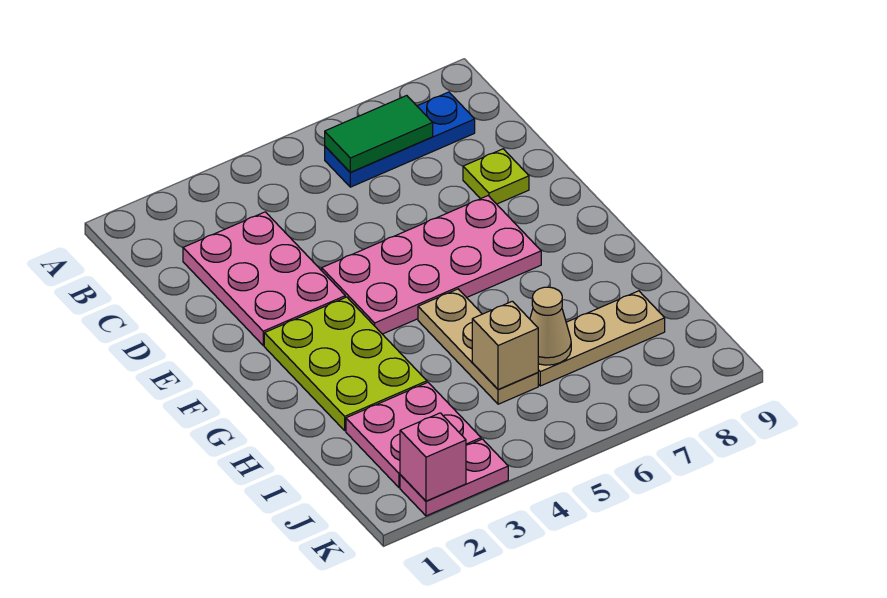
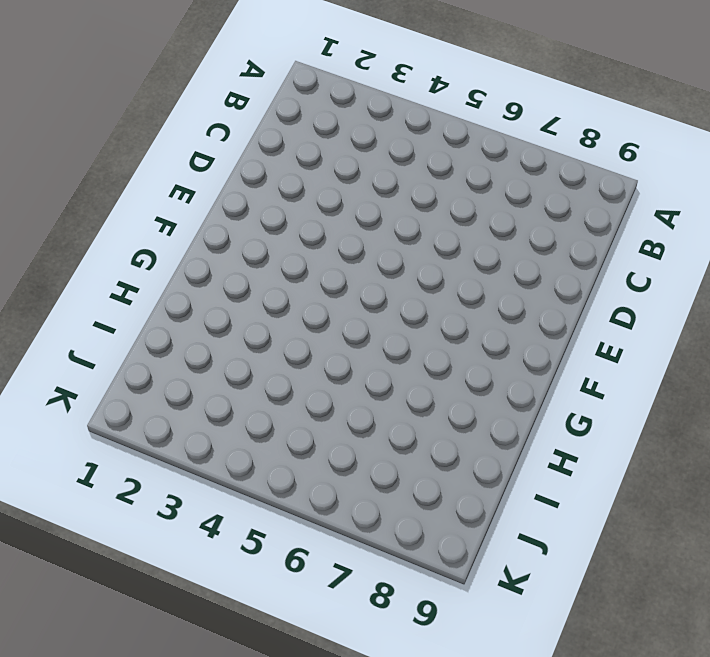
none -> blue 1x3 plate [325,92,475,187]
none -> pink 2x3 plate [183,212,345,345]
none -> lime 1x1 plate [463,149,529,204]

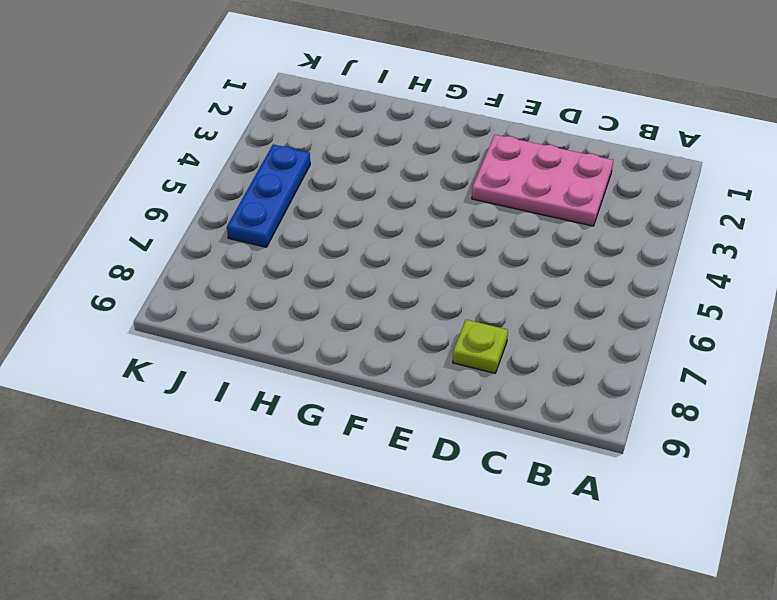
blue 1x3 plate [227,145,310,247] -> blue 1x3 plate moved to [325,92,475,187]
none -> pink 2x4 plate [322,196,541,334]
none -> lime 2x3 plate [264,297,427,431]
none -> tan 1x3 plate [418,289,538,404]

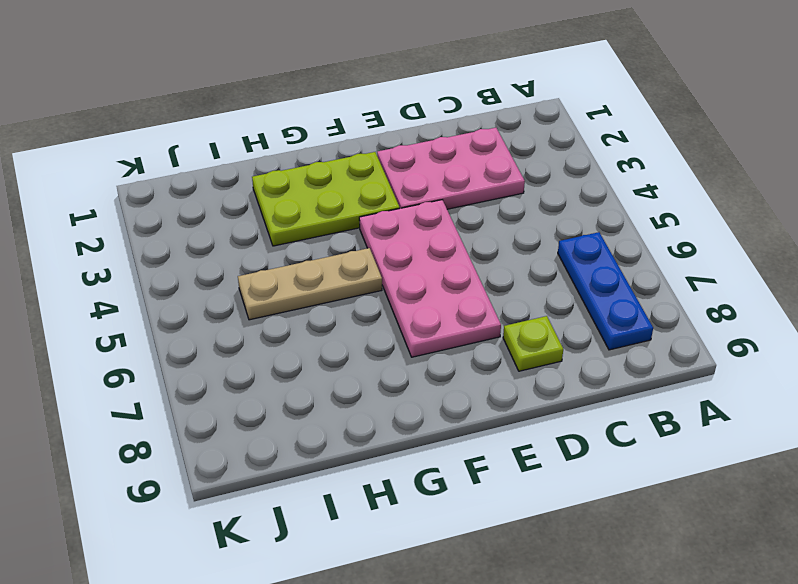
none -> pink 2x2 plate [346,382,481,487]
none -> tan 1x3 plate [538,291,665,386]
none -> pink 1x2 plate [400,439,508,516]

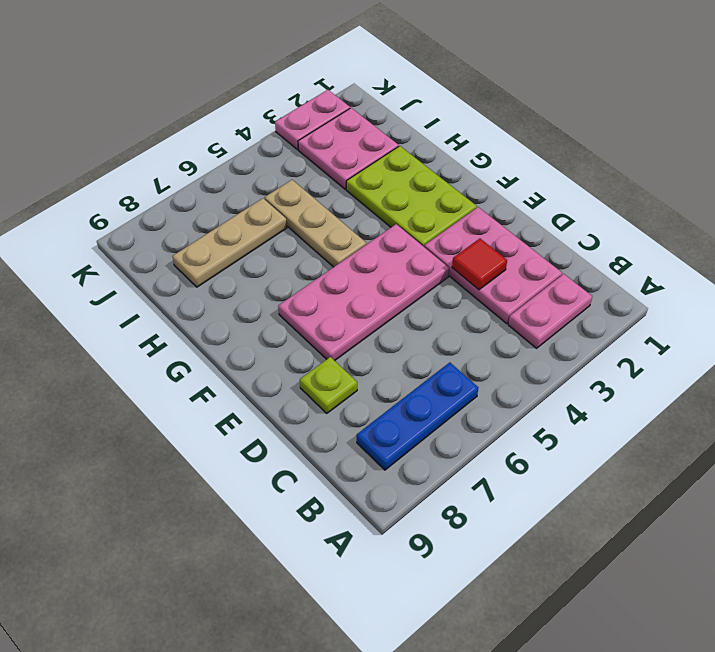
pink 1x2 plate [508,274,592,348] -> none
red 1x1 tile [452,239,507,290] -> none
none -> green 1x2 tile [325,96,433,172]
none -> tan 1x1 brick [472,301,538,389]
none -> tan 1x1 cone [530,287,571,365]

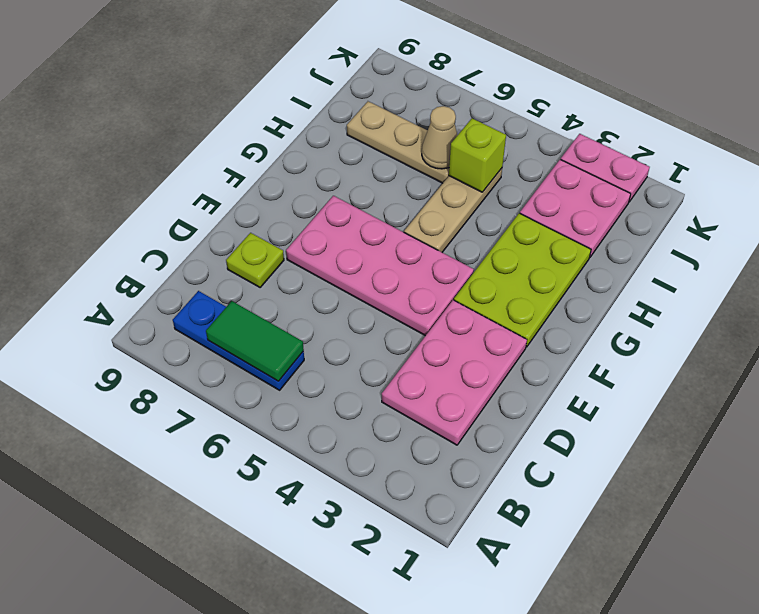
lime 1x1 brick [449,118,506,192] -> tan 1x1 brick [472,301,538,389]
none -> pink 1x1 brick [400,413,466,501]

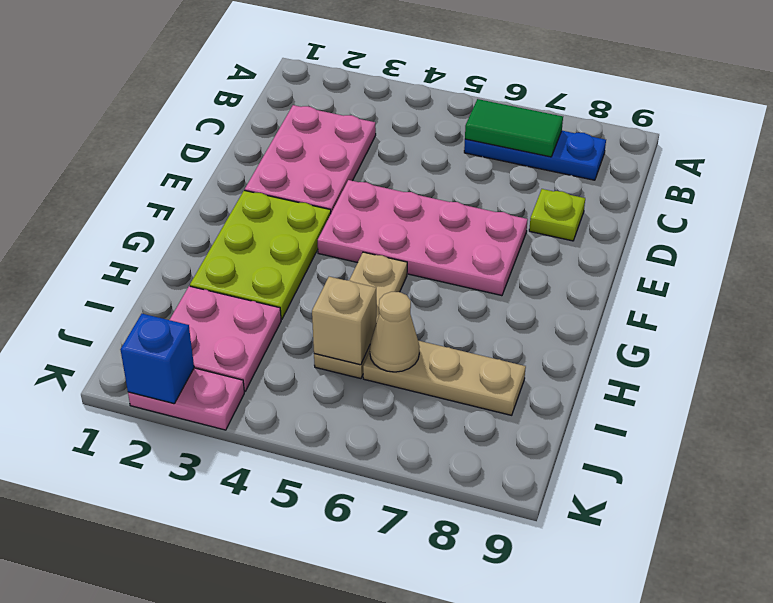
blue 1x1 brick [120,314,194,404] -> pink 1x1 brick [400,413,466,501]

